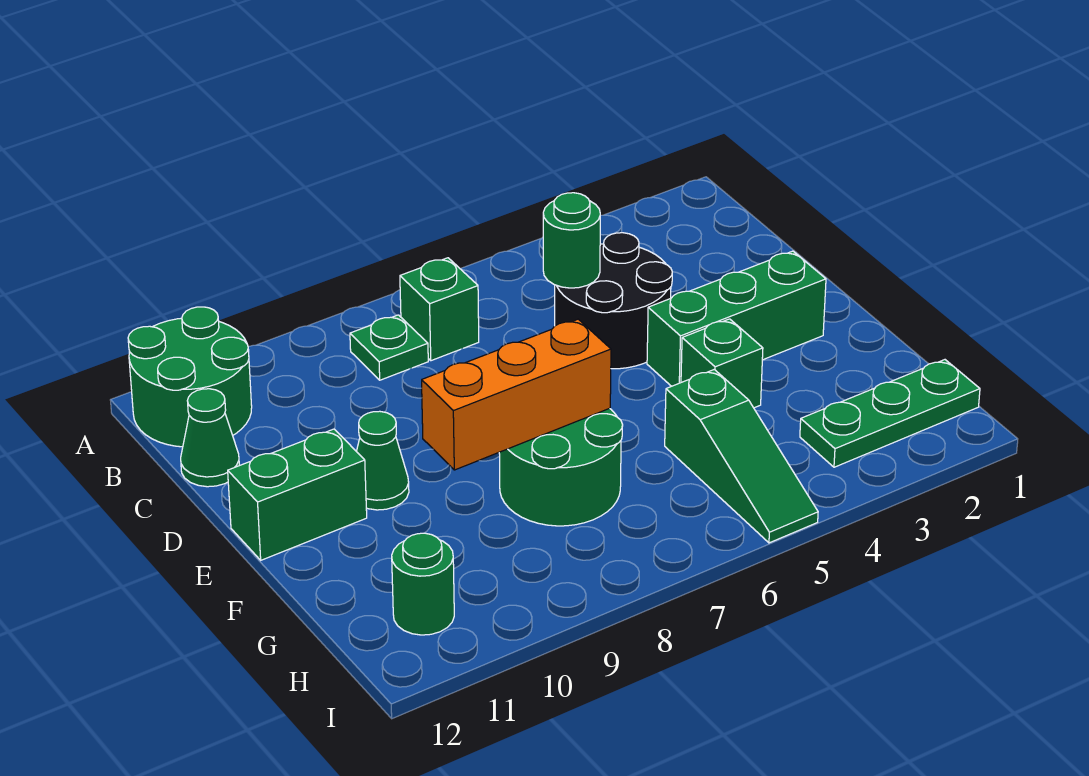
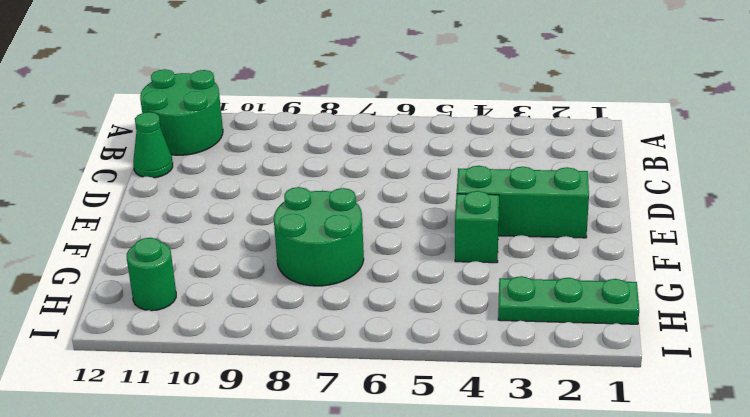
none -> green 1x1 brick [400,258,479,361]
none -> green 1x1 plate [350,315,428,380]
none -> black 2x2 round brick [555,233,672,369]

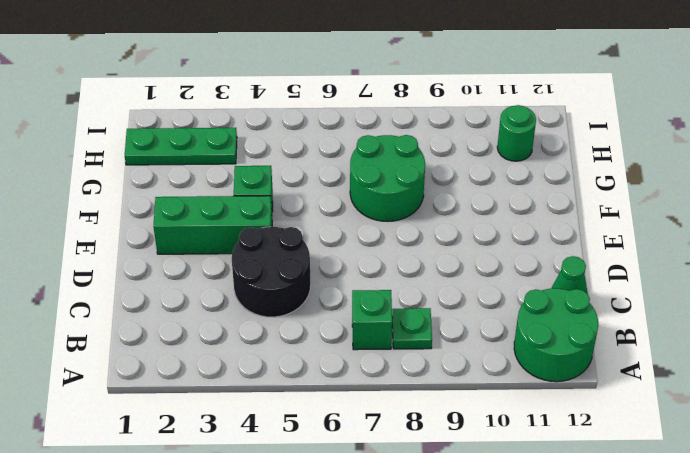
none -> green 1x1 cone [356,411,409,510]
none -> green 1x2 brick [228,429,367,560]
none -> green 1x3 slope [665,370,818,543]

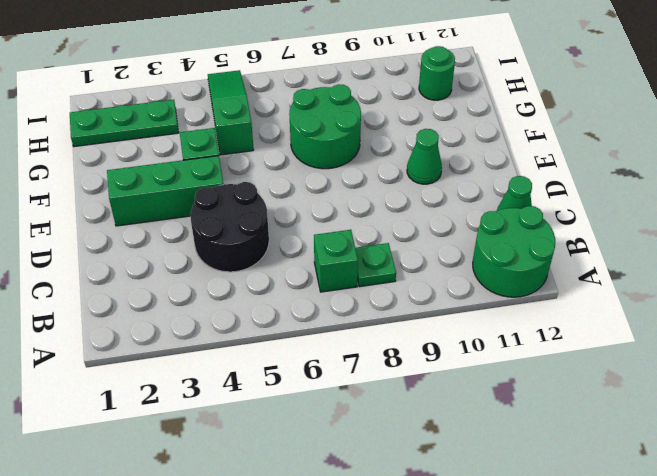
none -> green 1x2 brick [228,429,367,560]
none -> green 1x1 round brick [543,193,600,288]
none -> orange 1x3 brick [422,319,611,470]

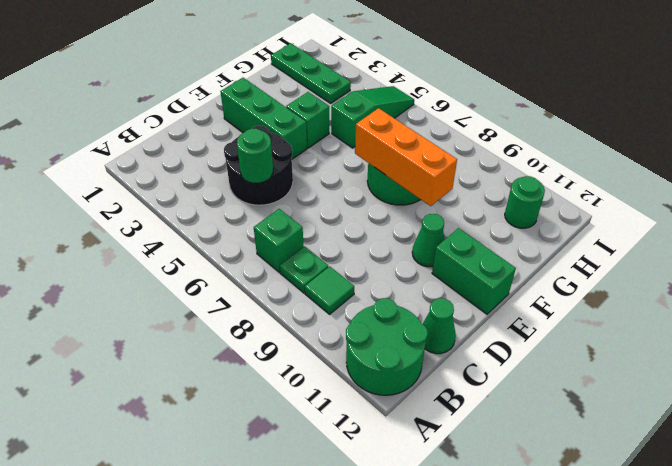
green 1x1 tile [305,266,354,314] -> none

